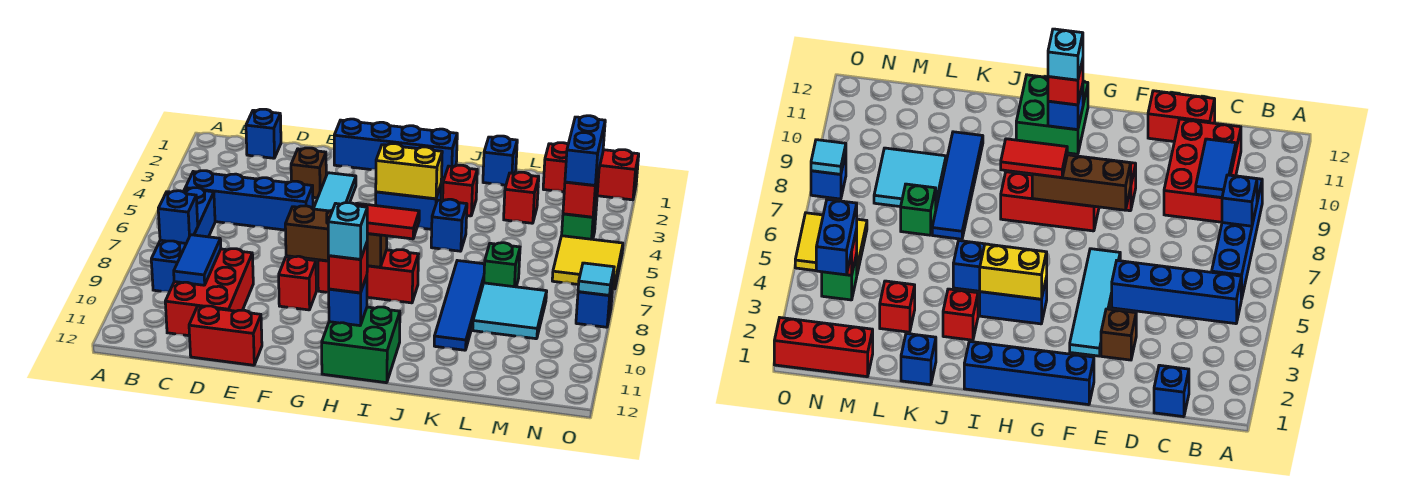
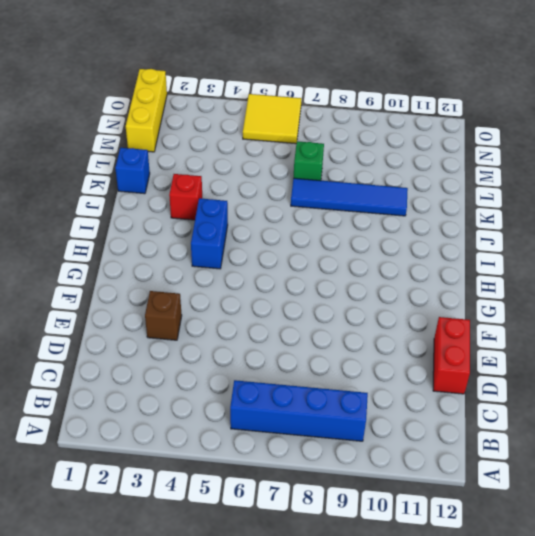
yellow 1x3 brick [126,69,167,152] -> red 1x3 brick [543,143,639,200]
none -> blue 1x4 brick [186,171,313,230]
none -> blue 1x1 brick [246,109,281,158]
none -> red 2x3 brick [165,249,253,336]
none -> blue 1x4 brick [334,119,457,178]

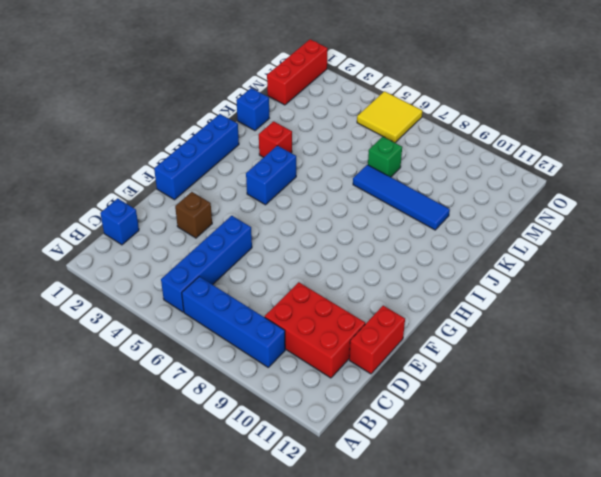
none -> cyan 1x4 tile [314,173,356,211]
none -> red 1x1 brick [279,256,316,310]
none -> red 1x3 brick [318,250,418,303]
none -> green 2x2 brick [322,307,400,383]

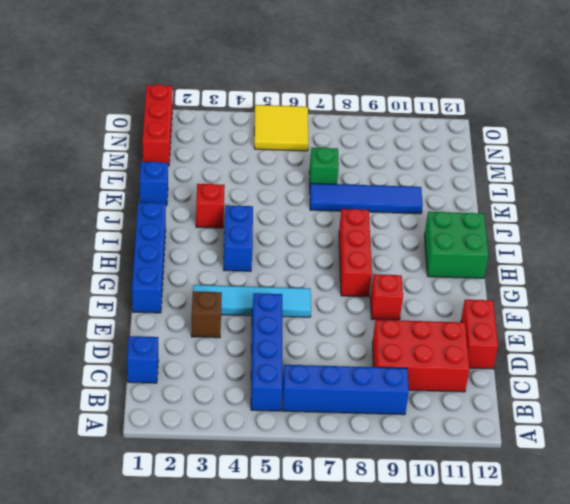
none -> blue 1x1 brick [431,199,467,251]
none -> red 1x1 brick [504,172,539,223]
none -> cyan 2x2 tile [473,283,547,339]
none -> green 1x1 brick [562,203,597,239]

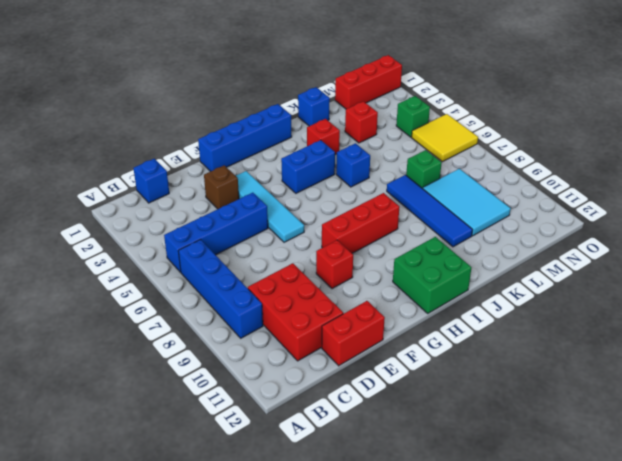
cyan 2x3 tile [423,169,511,236] -> cyan 2x2 tile [473,283,547,339]
none -> blue 1x1 brick [576,282,613,327]
none -> blue 1x1 brick [158,191,198,243]
none -> blue 1x2 tile [174,235,221,285]
none -> brown 1x3 brick [285,206,387,267]

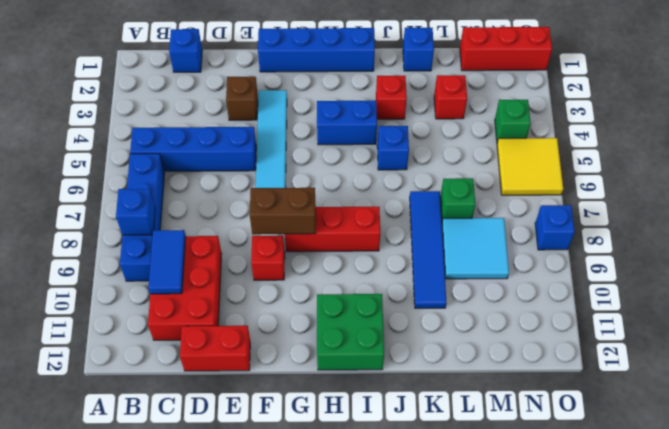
brown 1x2 brick [250,188,316,234] -> brown 1x3 brick [285,206,387,267]
none -> yellow 1x2 brick [376,144,442,199]
none -> blue 1x1 brick [329,276,367,326]
none -> red 1x1 brick [563,172,599,217]
none -> cyan 1x1 tile [578,263,614,295]

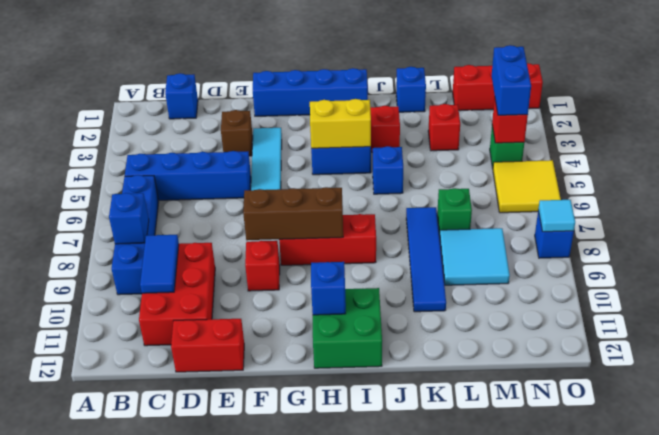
none -> red 1x2 tile [356,203,419,239]
none -> red 1x1 brick [328,243,367,293]
none -> cyan 1x1 brick [328,203,368,259]

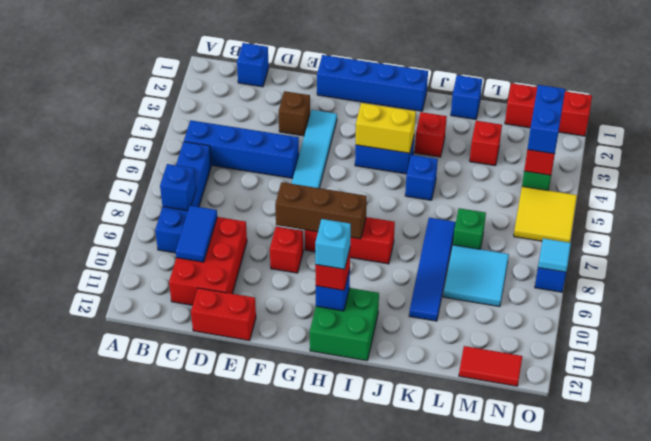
red 1x2 tile [459,346,522,386] -> red 1x2 tile moved to [356,203,419,239]

